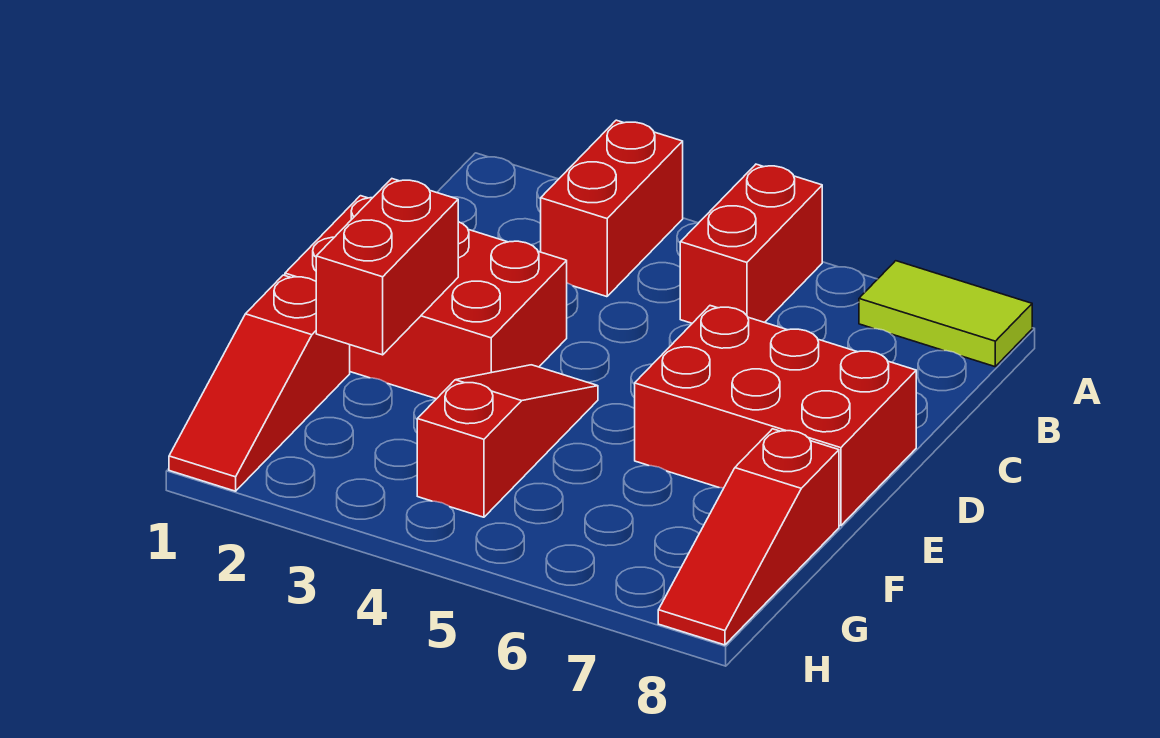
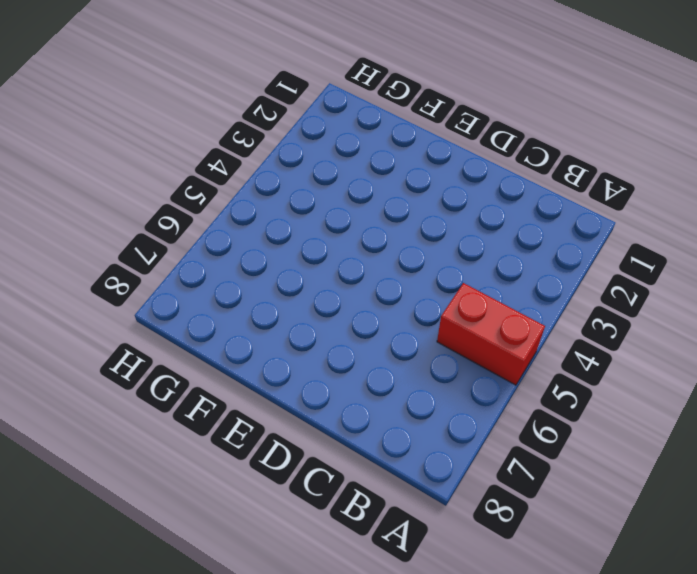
none -> red 1x2 brick [541,120,683,297]
none -> lime 1x2 tile [859,261,1032,367]

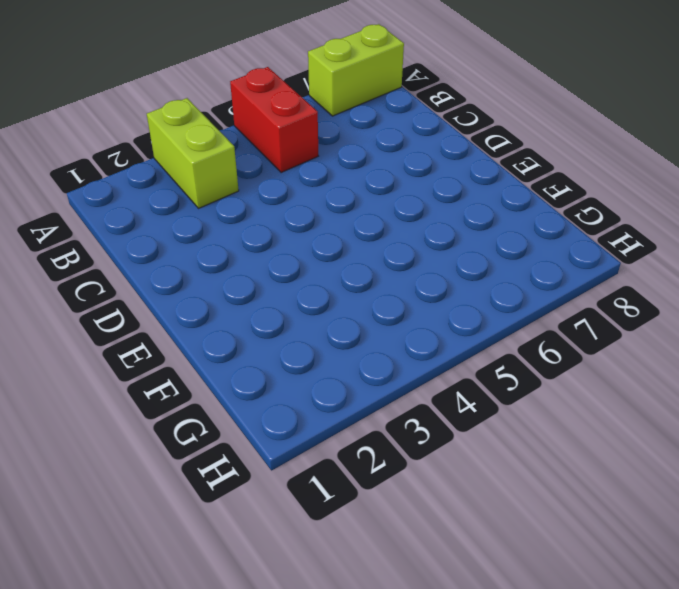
lime 1x2 brick [147,98,239,208] -> red 1x2 brick [541,120,683,297]
lime 1x2 brick [308,24,404,116] -> lime 1x2 tile [859,261,1032,367]
none -> red 2x3 brick [285,196,567,399]
none -> red 2x3 brick [635,306,916,526]

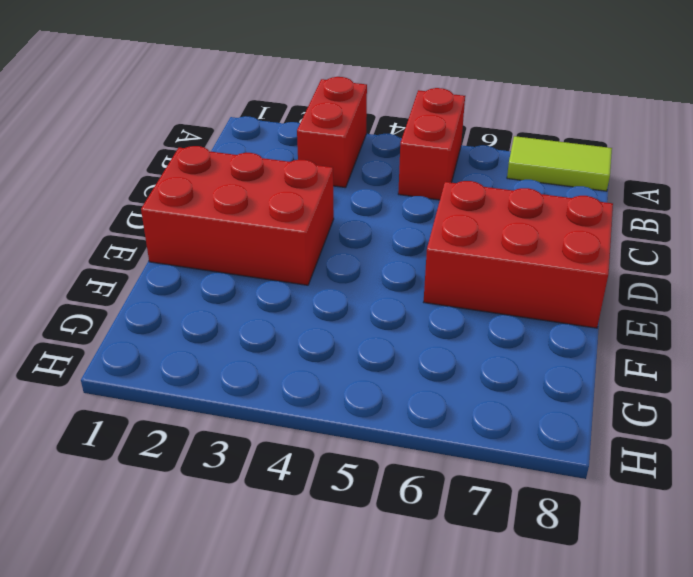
none -> red 1x3 slope [417,365,598,517]
none -> red 1x3 slope [169,275,350,491]

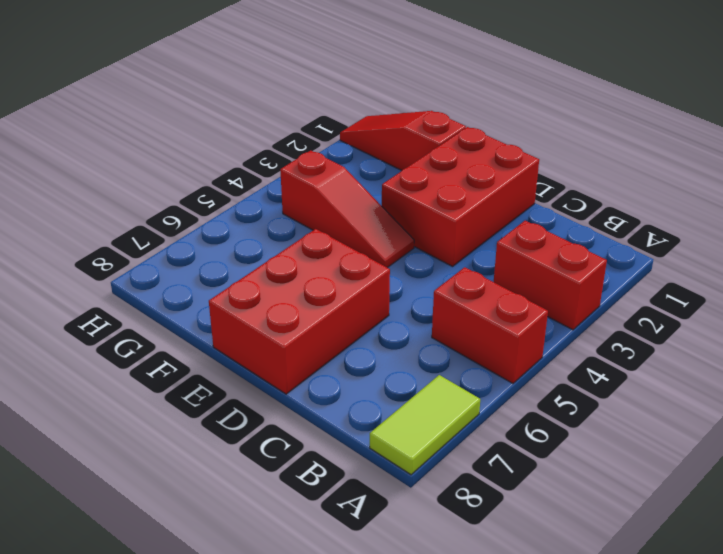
none -> red 1x3 slope [658,429,839,645]
none -> red 1x2 brick [316,179,458,355]

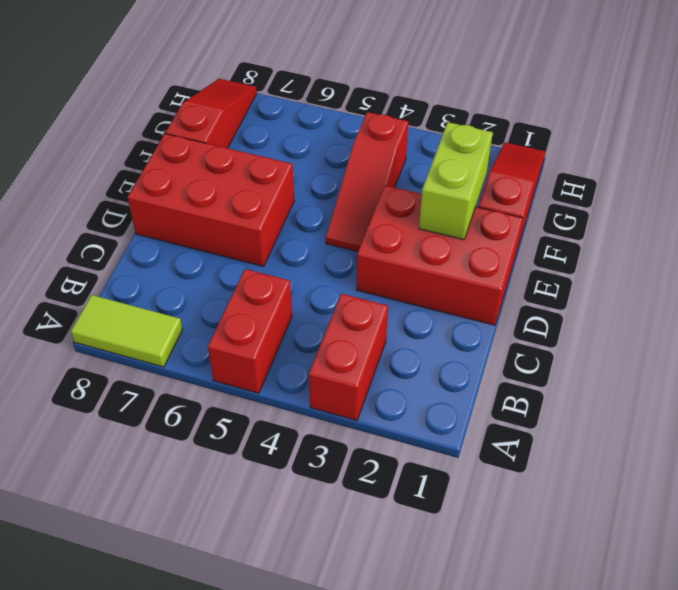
lime 1x2 brick [419,122,493,240] -> red 1x2 brick [316,179,458,355]

